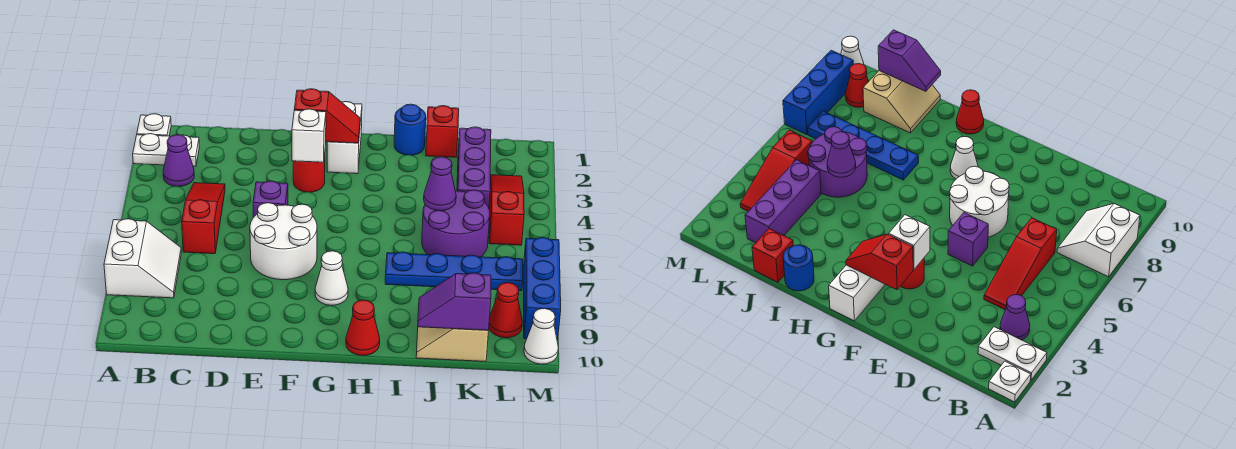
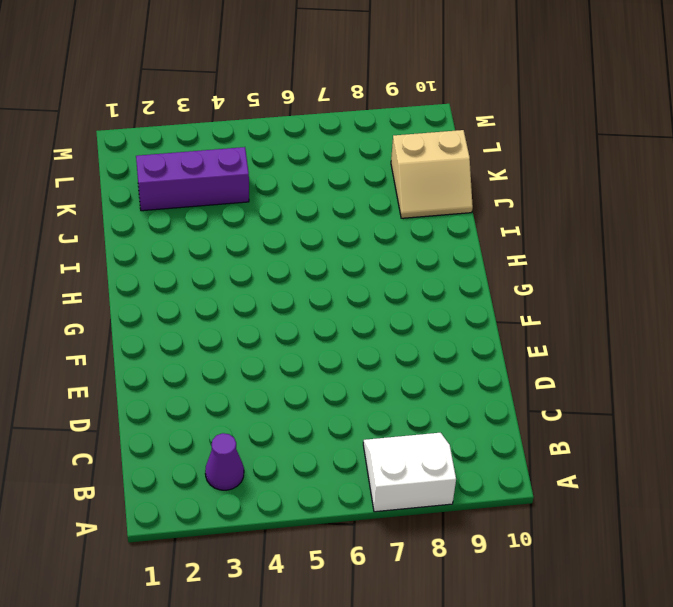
none -> white 1x1 plate [137,114,171,136]
none -> white 1x2 plate [133,134,199,166]
none -> red 1x3 slope [182,183,225,254]

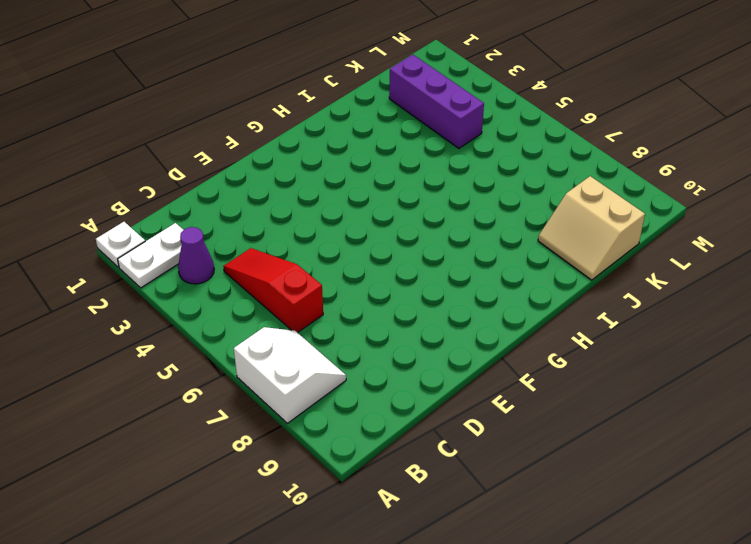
none -> purple 1x1 brick [253,181,288,217]
none -> white 2x2 round brick [250,203,317,280]
none -> red 1x1 round brick [293,155,325,192]

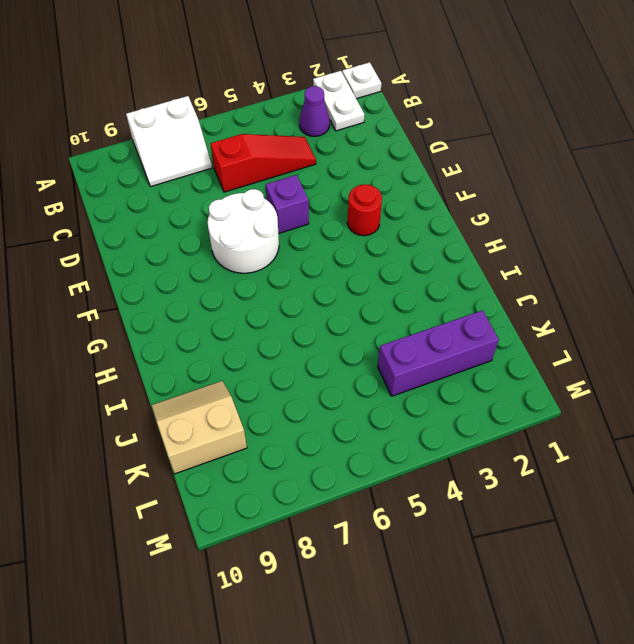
none -> white 1x2 brick [327,102,362,174]
none -> white 1x1 cone [315,251,348,305]
none -> red 1x1 cone [346,300,380,356]

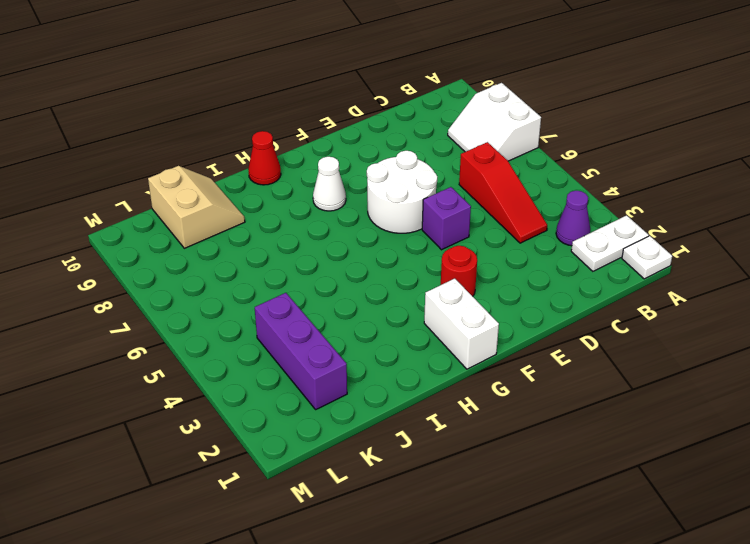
none -> blue 1x1 round brick [394,104,426,155]
none -> blue 1x4 plate [385,252,523,291]
none -> red 1x1 brick [426,106,459,157]

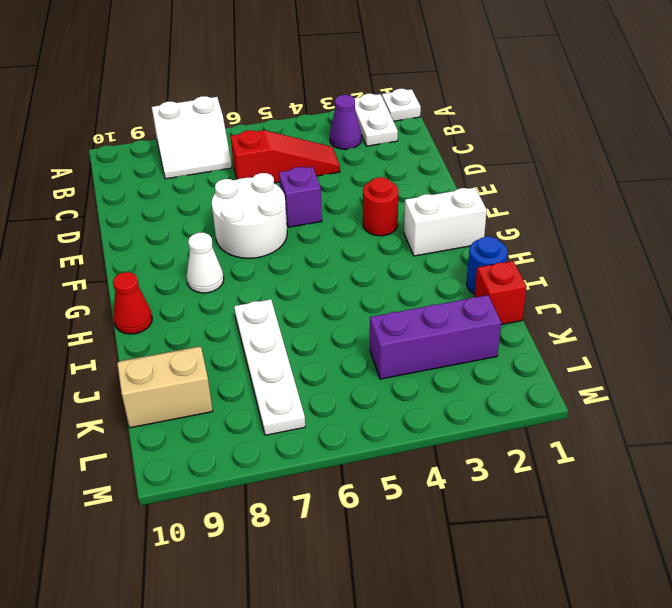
white 1x4 plate [234,299,305,435] -> blue 1x4 plate [385,252,523,291]
none -> purple 2x2 round brick [422,190,490,257]
none -> red 1x3 slope [489,175,524,245]
none -> red 1x1 cone [489,283,522,338]

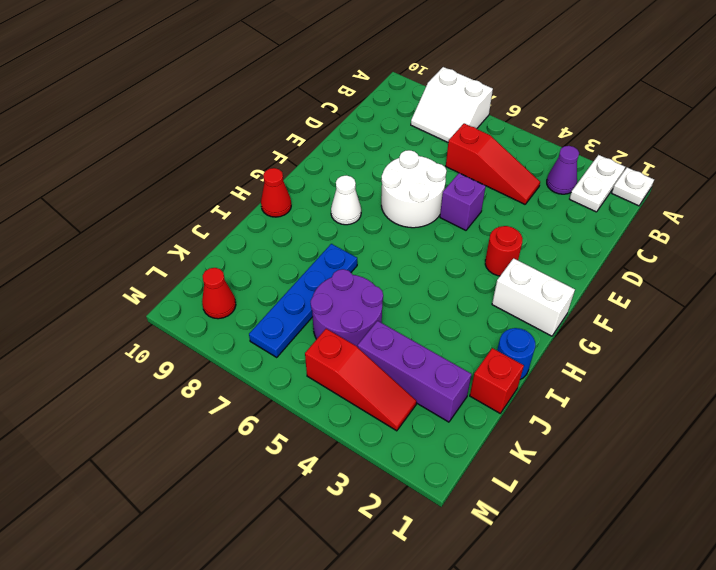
none -> tan 2x2 slope [416,327,489,362]
none -> blue 1x3 brick [523,238,561,340]
none -> white 1x1 cone [524,308,558,364]

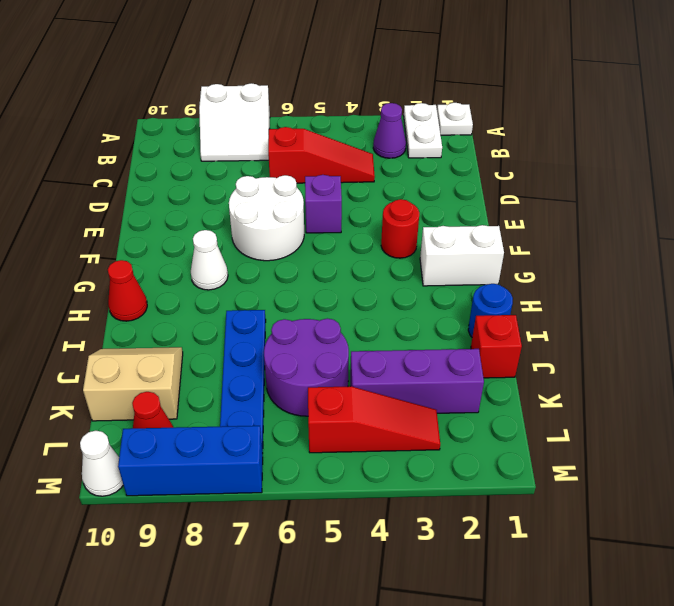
none -> red 1x2 slope [294,89,360,143]
none -> white 1x1 brick [292,109,326,162]
none -> purple 1x1 cone [424,157,456,211]

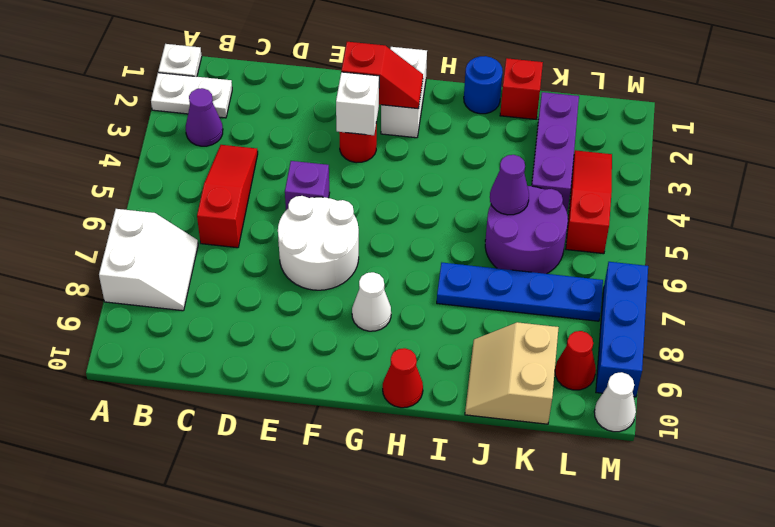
none -> purple 1x2 slope [418,273,491,330]

